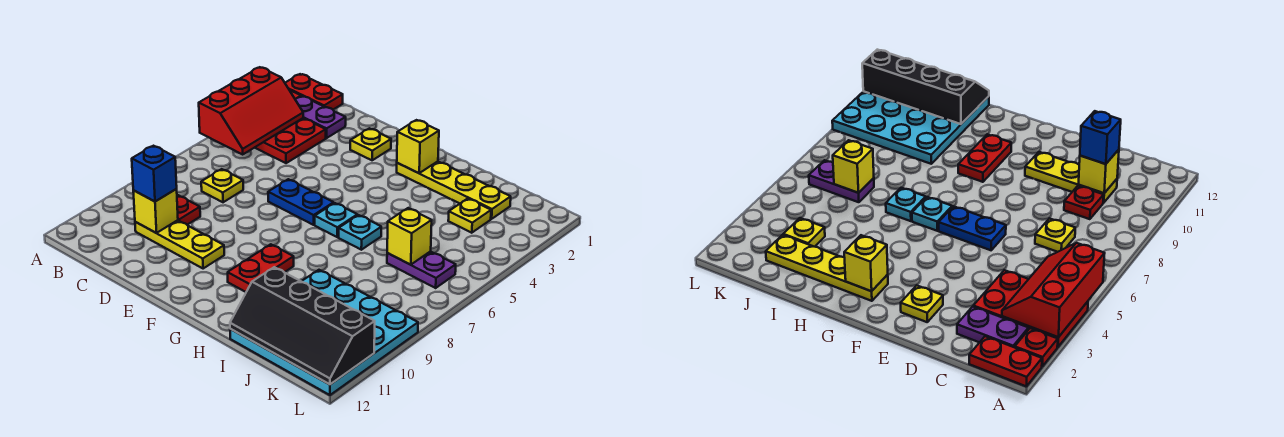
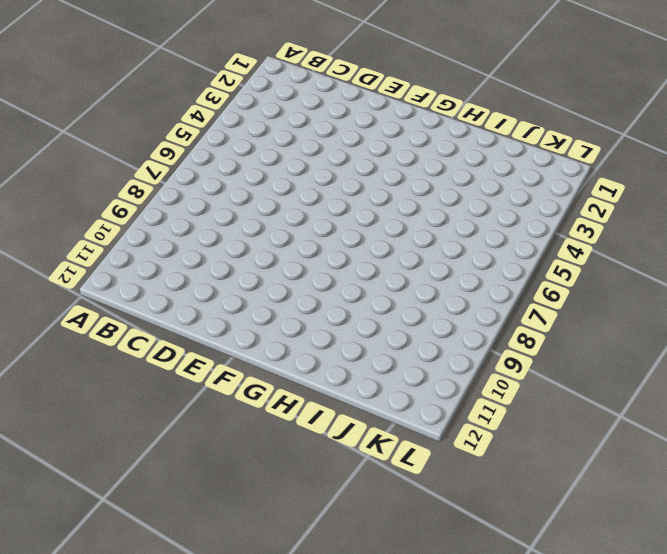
none -> red 1x2 plate [285,74,343,110]
none -> red 1x1 plate [1015,328,1058,367]
none -> red 2x3 plate [255,118,326,163]

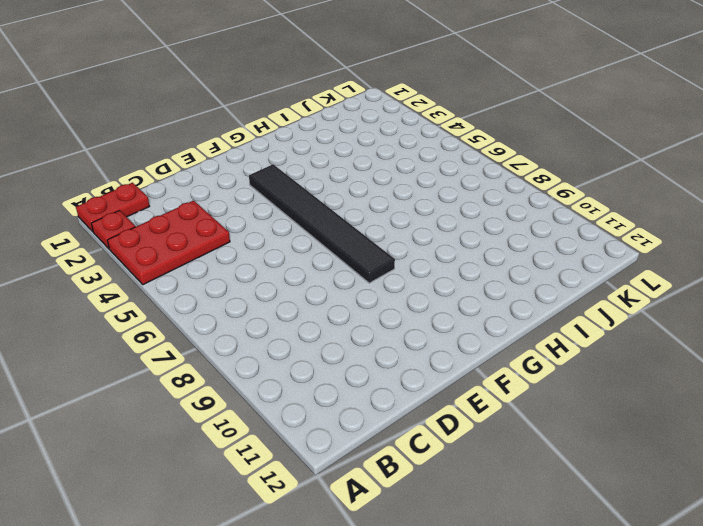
black 1x6 tile [249,164,395,283] -> blue 1x2 plate [268,179,334,225]
none -> purple 1x2 plate [295,96,346,138]
none -> yellow 1x1 plate [201,169,243,202]
none -> red 1x1 plate [177,195,200,225]

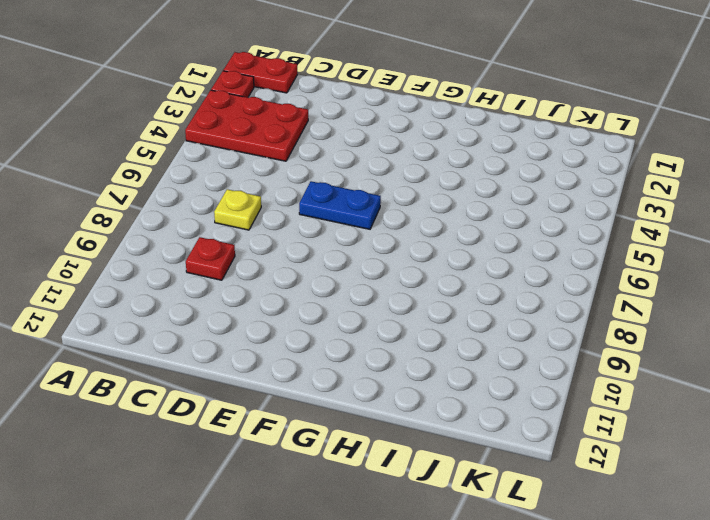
none -> purple 1x2 plate [295,96,346,138]
none -> yellow 1x3 plate [135,220,224,269]
none -> yellow 1x1 plate [350,128,391,160]

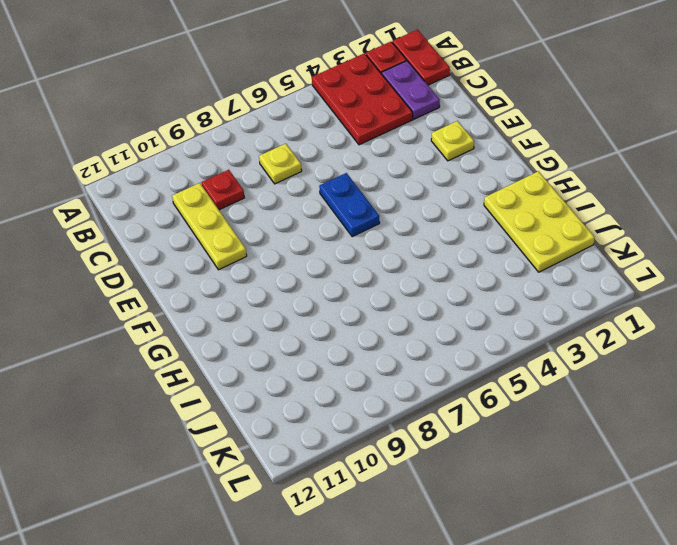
yellow 2x3 plate [484,171,595,272] -> yellow 1x4 plate [397,161,511,219]
none -> cyan 1x1 plate [315,203,357,237]
none -> red 1x2 plate [228,244,294,292]
none -> cyan 1x1 plate [339,215,381,250]

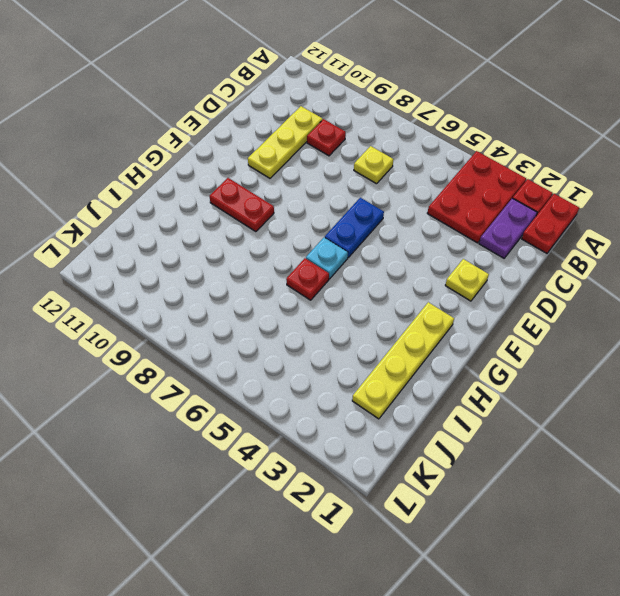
red 1x1 plate [286,258,329,300] -> cyan 1x1 plate [339,215,381,250]
none -> cyan 4x4 plate [230,270,418,395]
none -> yellow 1x1 plate [448,199,491,233]
none -> purple 1x2 plate [387,251,456,288]

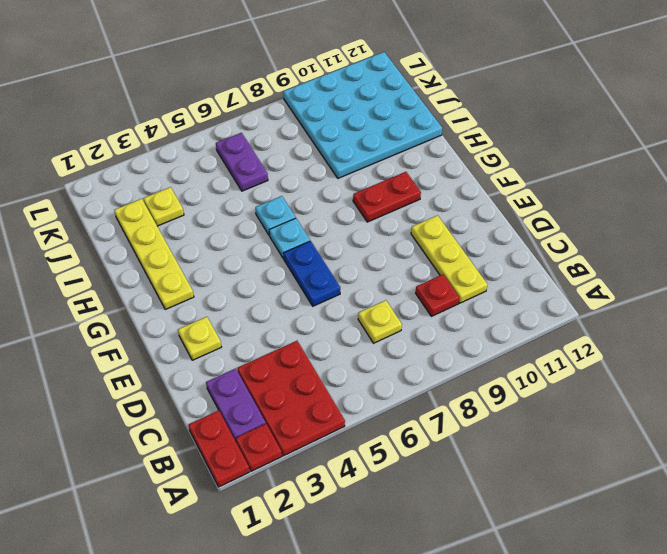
none -> red 2x3 slope [199,67,303,154]
none -> yellow 1x1 brick [133,189,178,233]
none -> yellow 1x1 brick [397,120,439,173]

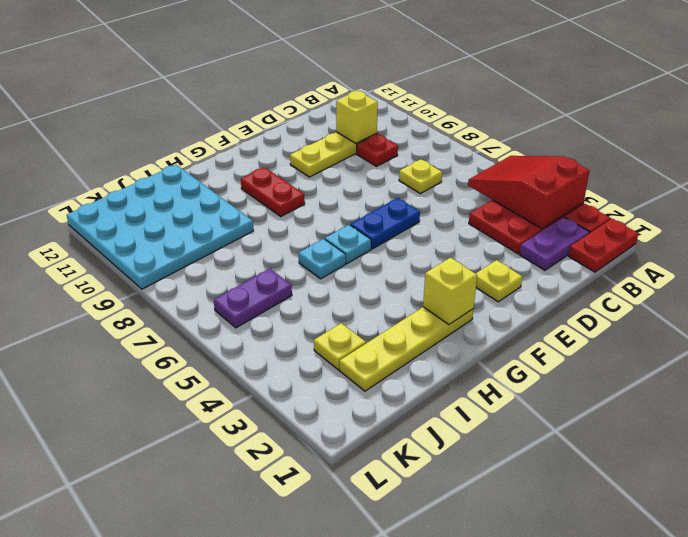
red 2x3 slope [468,156,590,229] -> red 2x3 slope turned to [199,67,303,154]
none -> black 2x4 slope [230,267,375,384]
none -> yellow 1x1 brick [387,208,432,265]
none -> blue 1x1 brick [132,146,177,201]

